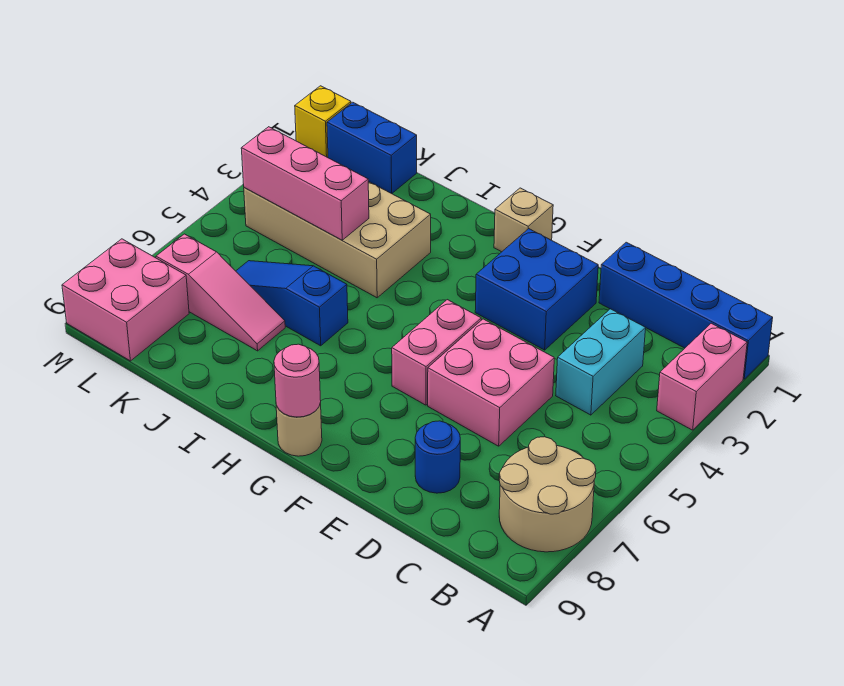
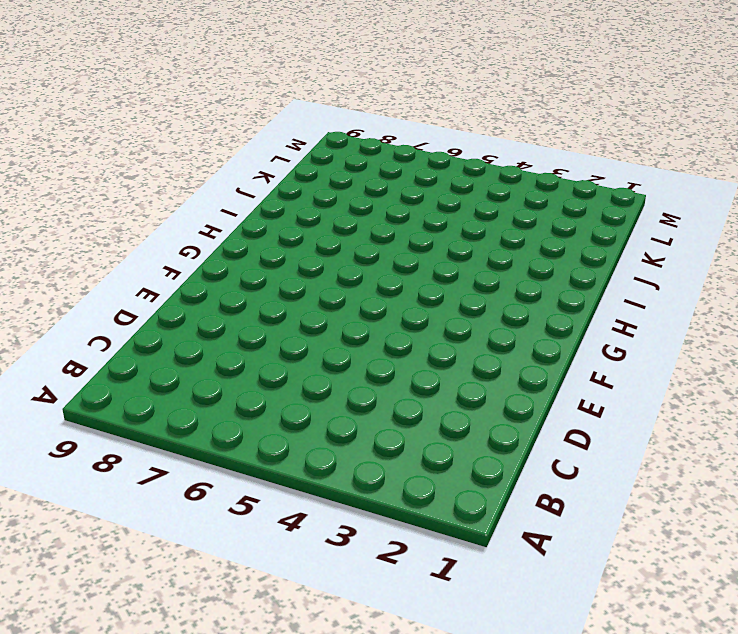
none -> blue 1x4 brick [599,242,773,379]
none -> pink 1x2 brick [657,323,747,430]
none -> tan 2x2 round brick [499,437,596,552]

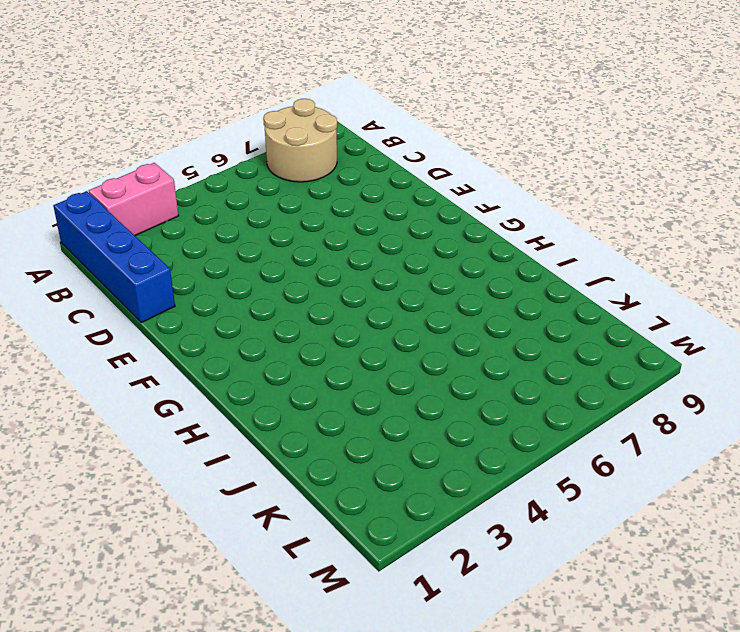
none -> cyan 1x2 brick [556,309,646,415]
none -> pink 2x2 brick [428,319,554,446]
none -> blue 1x1 round brick [415,421,460,493]

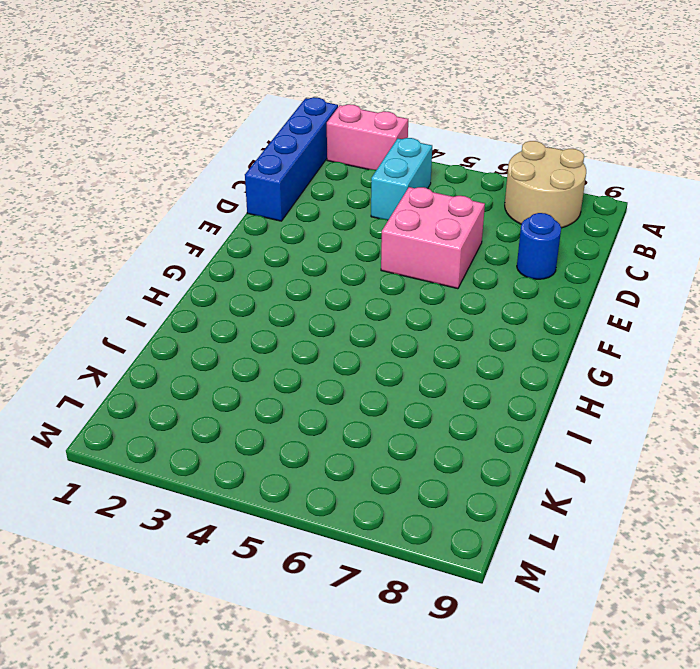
cyan 1x2 brick [371,138,432,220] -> cyan 1x2 brick turned to [556,309,646,415]
none -> blue 2x2 brick [475,229,598,350]
none -> pink 1x2 brick [392,300,481,405]
none -> tan 1x1 brick [494,188,553,252]

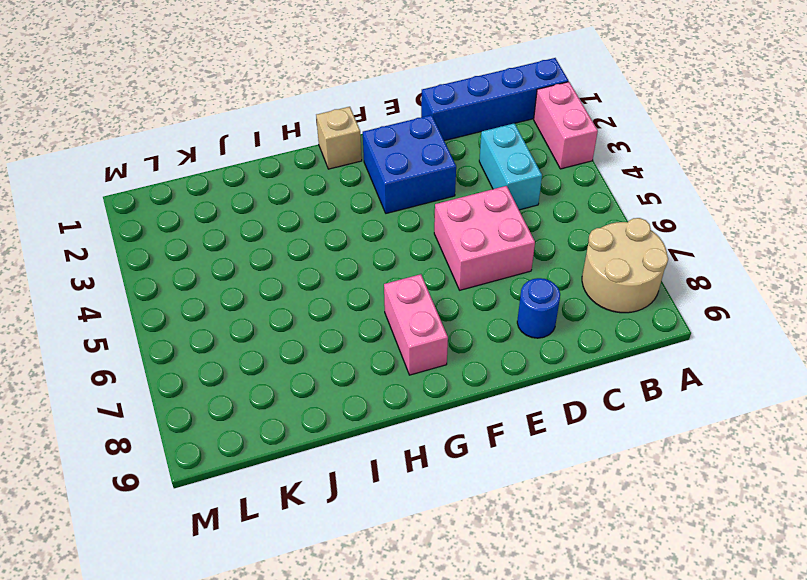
pink 1x2 brick [384,274,448,375] -> pink 1x2 brick moved to [392,300,481,405]
none -> tan 1x1 round brick [276,403,322,456]
none -> tan 2x4 brick [244,182,431,298]
none -> blue 1x3 slope [236,261,348,346]

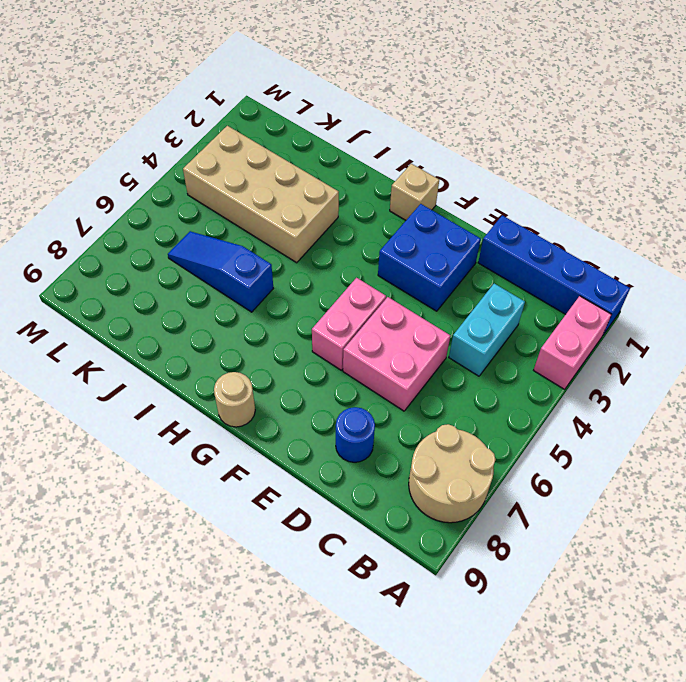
none -> pink 1x3 slope [156,234,285,351]
none -> blue 1x2 brick [327,102,417,193]
none -> pink 2x2 brick [62,239,189,361]

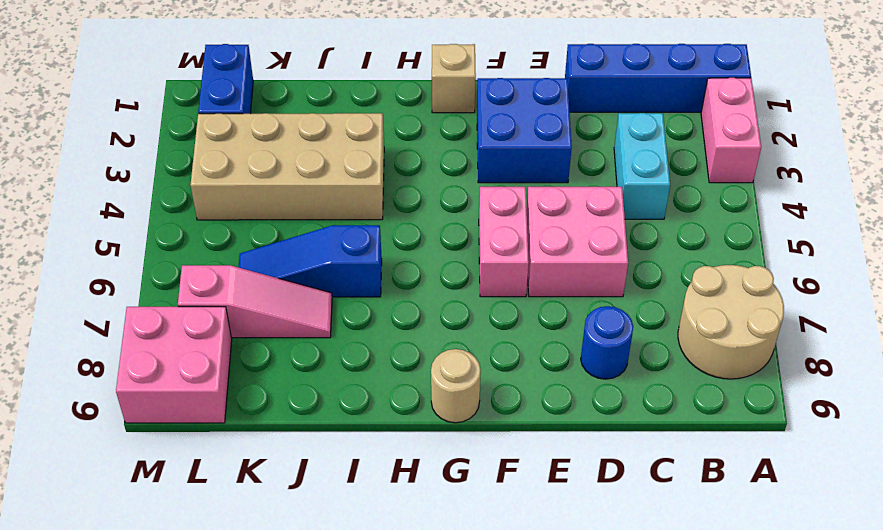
blue 1x2 brick [198,44,253,114] -> blue 1x2 brick turned to [327,102,417,193]
none -> yellow 1x1 brick [295,86,351,158]
none -> pink 1x1 round brick [274,344,321,417]
none -> pink 1x3 brick [241,127,369,240]

